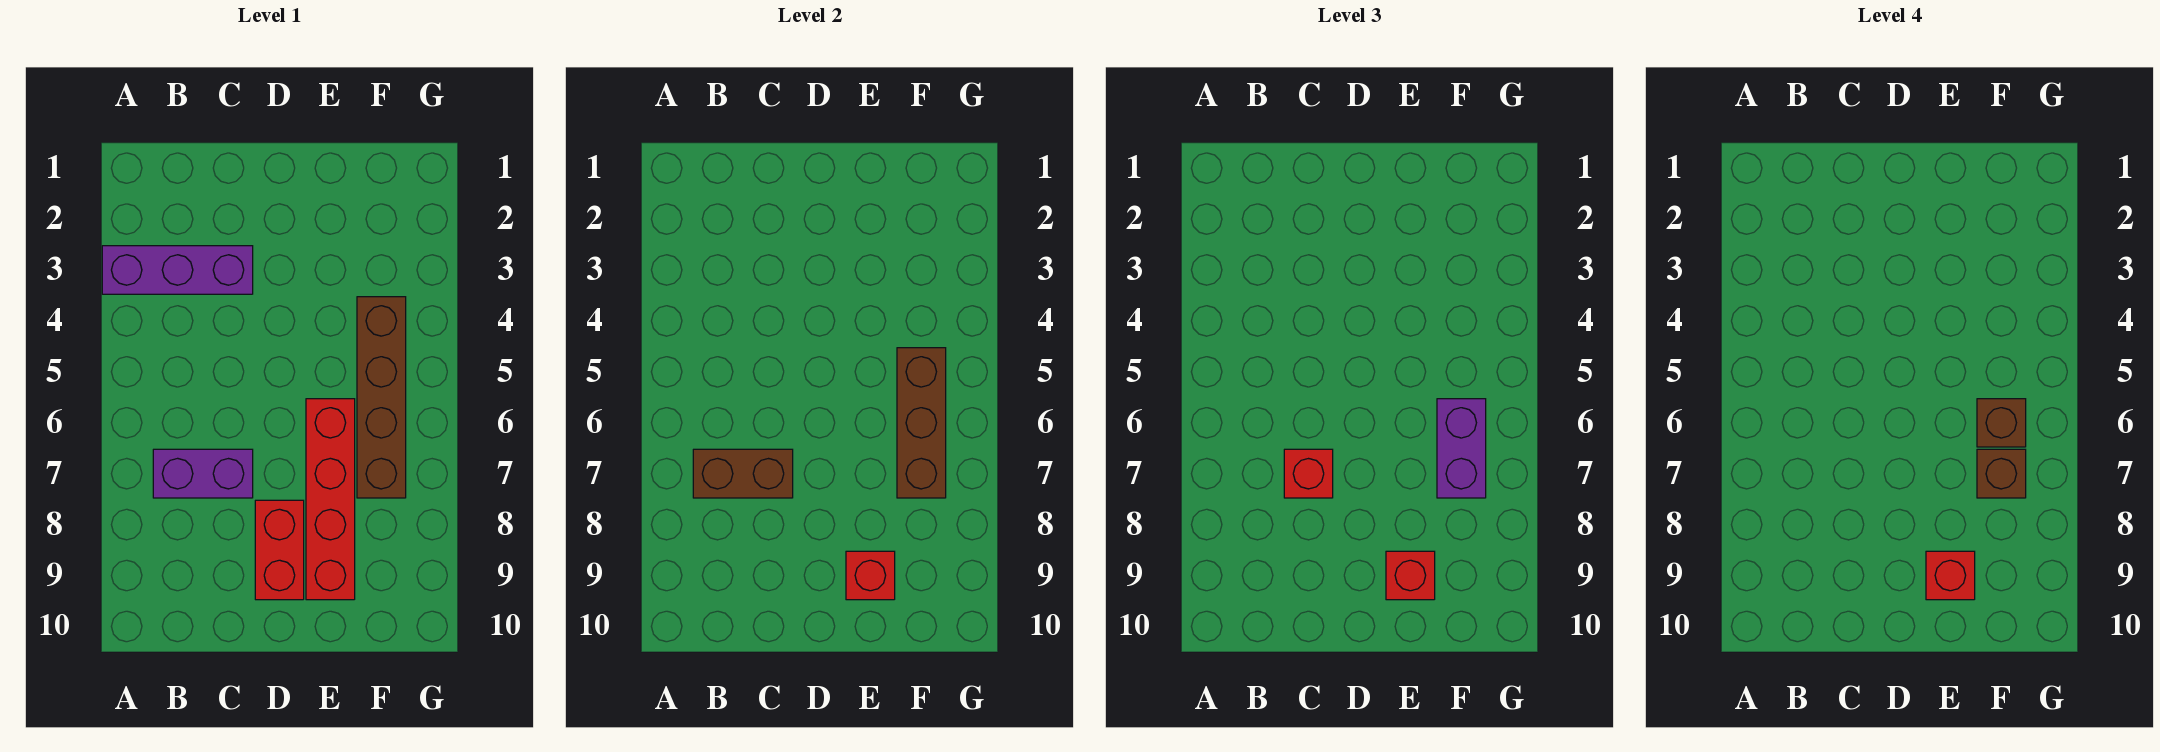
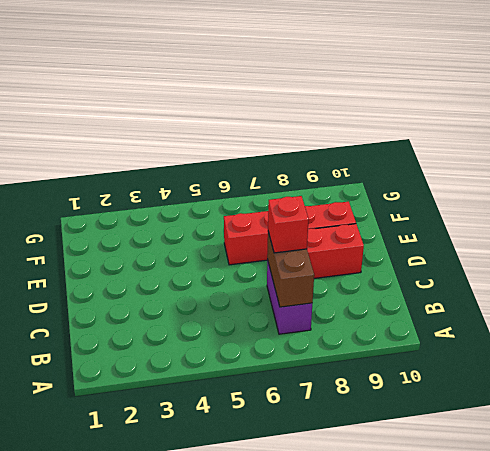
none -> purple 1x3 brick [102,246,253,294]
none -> brown 1x4 brick [357,297,406,498]
none -> red 1x1 brick [846,551,895,600]

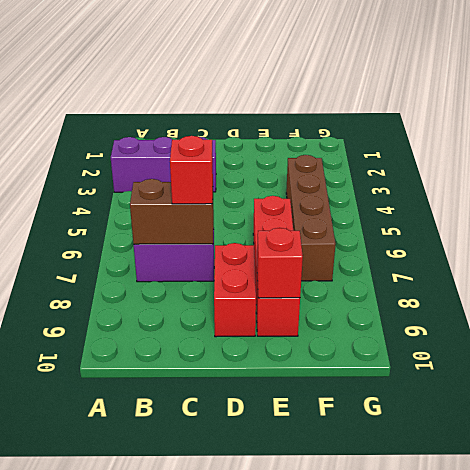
none -> brown 1x3 brick [897,348,946,498]
none -> red 1x1 brick [1386,551,1435,600]
none -> purple 1x2 brick [1437,399,1486,498]

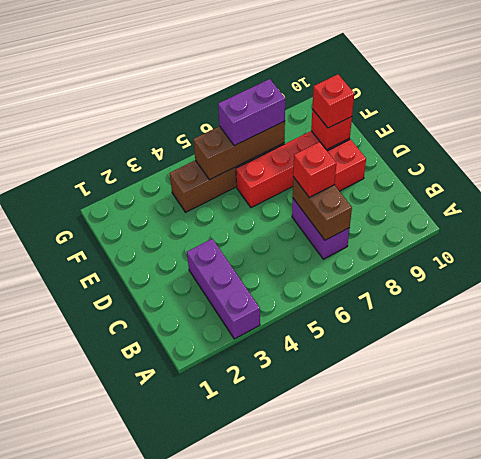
none -> red 1x1 brick [1926,551,1975,600]
none -> brown 1x1 brick [1977,399,2026,447]
none -> brown 1x1 brick [1977,449,2026,498]

